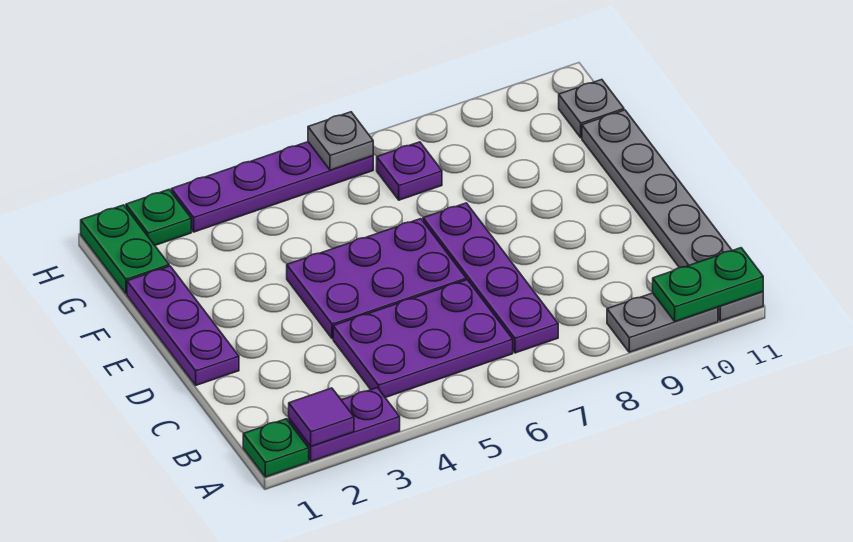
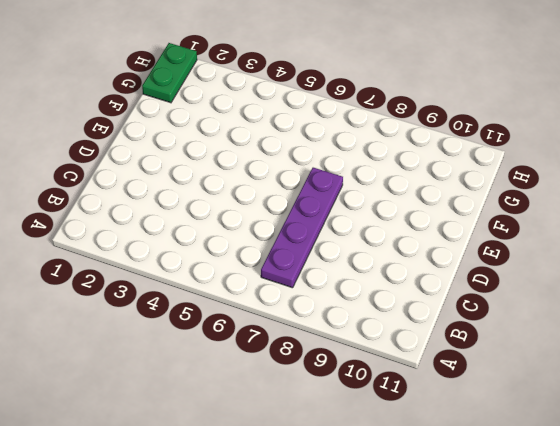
none -> green 1x1 plate [243,419,309,477]
none -> purple 1x2 plate [289,388,400,461]
none -> grey 1x2 plate [607,293,718,352]

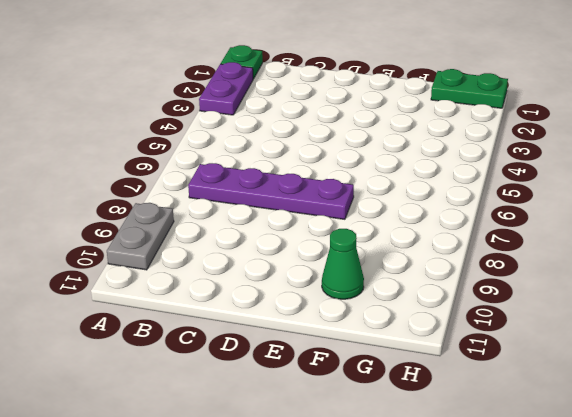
green 1x1 cone [322,229,364,299] -> none
none -> grey 1x6 plate [582,110,763,321]
none -> purple 2x3 plate [333,280,513,398]
none -> purple 1x3 plate [127,266,239,385]

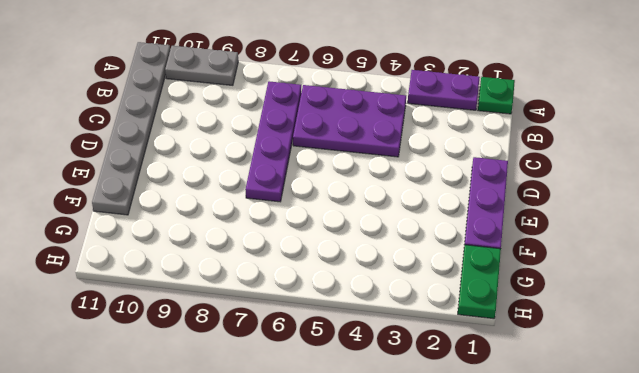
none -> purple 2x3 plate [287,219,466,339]
none -> purple 1x1 plate [377,142,442,200]
none -> grey 1x1 plate [559,80,624,138]

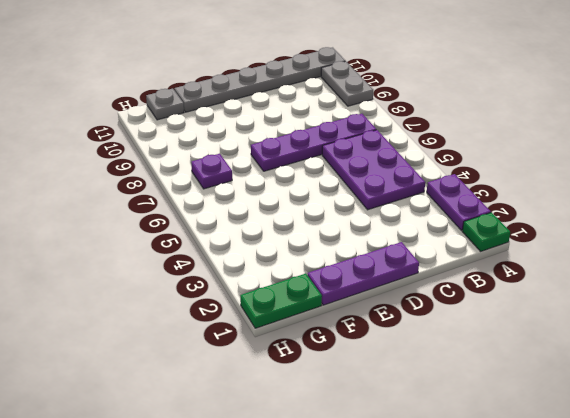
none -> purple 2x3 plate [287,219,466,339]
none -> green 1x1 plate [126,190,191,245]
none -> purple 1x4 plate [171,142,373,232]

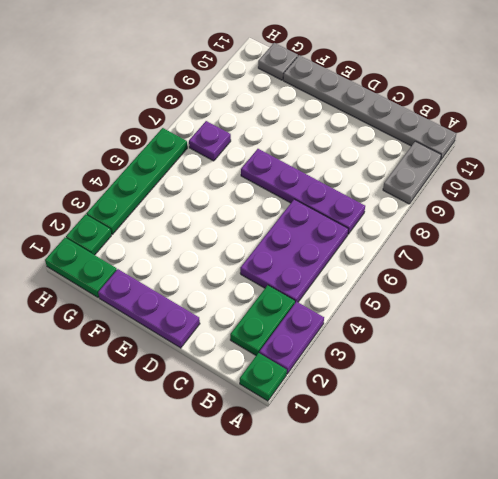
green 1x2 plate [230,285,295,355] -> green 1x2 plate moved to [653,248,763,321]
green 1x4 plate [86,128,187,234] -> purple 1x4 plate [171,142,373,232]
none -> purple 2x3 plate [287,219,466,339]
none -> purple 1x1 tile [289,388,354,446]
none -> grey 1x1 plate [308,112,373,170]

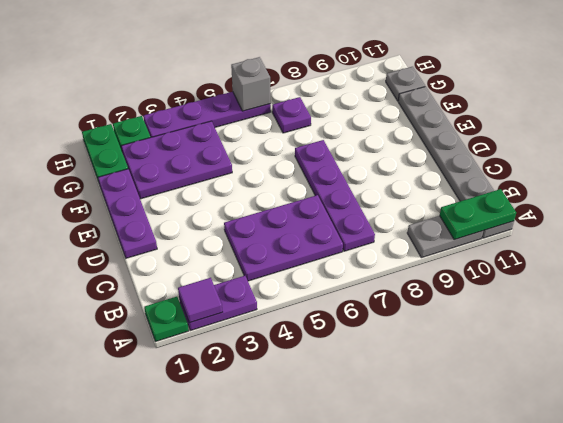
purple 2x3 plate [121,121,232,199] -> purple 2x3 plate moved to [287,219,466,339]
grey 1x1 brick [231,57,270,111] -> grey 1x1 plate [308,112,373,170]

